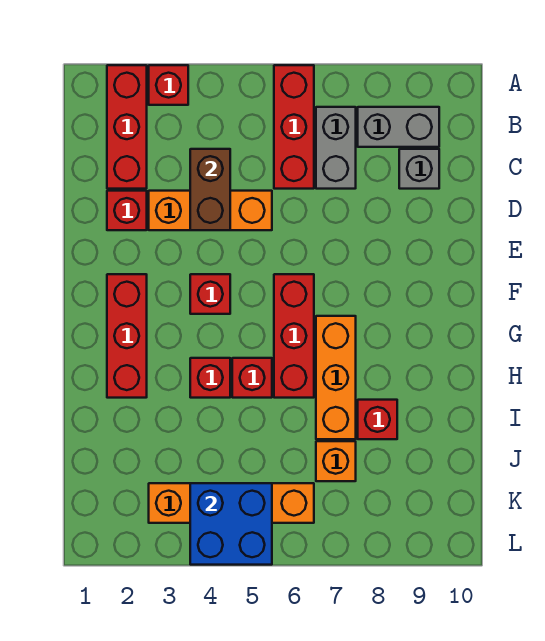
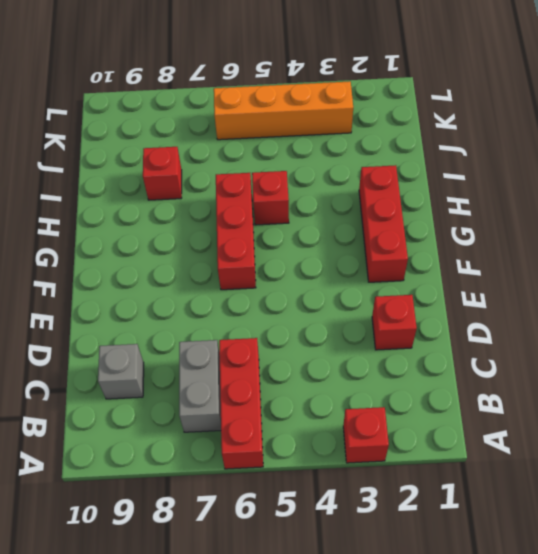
none -> red 1x3 brick [107,65,147,189]
none -> grey 1x2 brick [358,107,439,147]
none -> orange 1x3 brick [149,191,272,230]

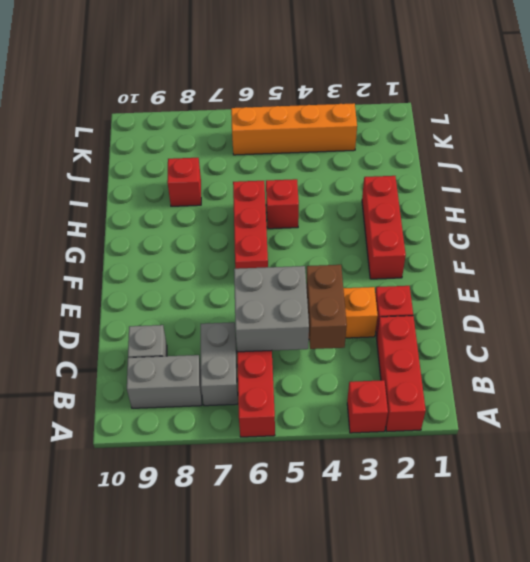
grey 2x2 brick [234,266,309,352] -> none
none -> red 1x1 brick [190,274,230,314]
none -> orange 1x3 brick [316,316,356,439]
none -> red 1x1 brick [190,358,230,398]

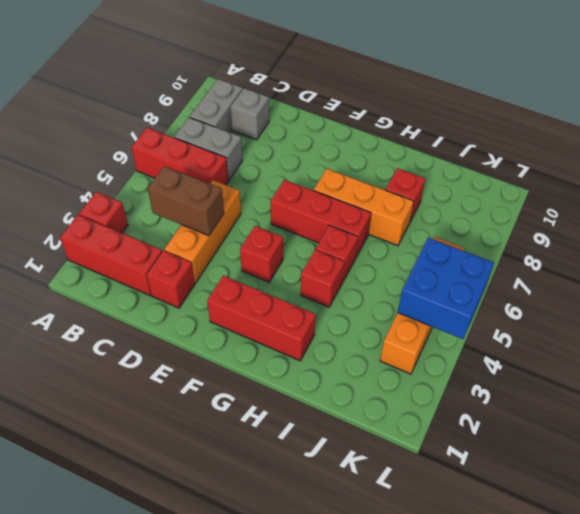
none -> orange 1x1 brick [316,441,356,481]

